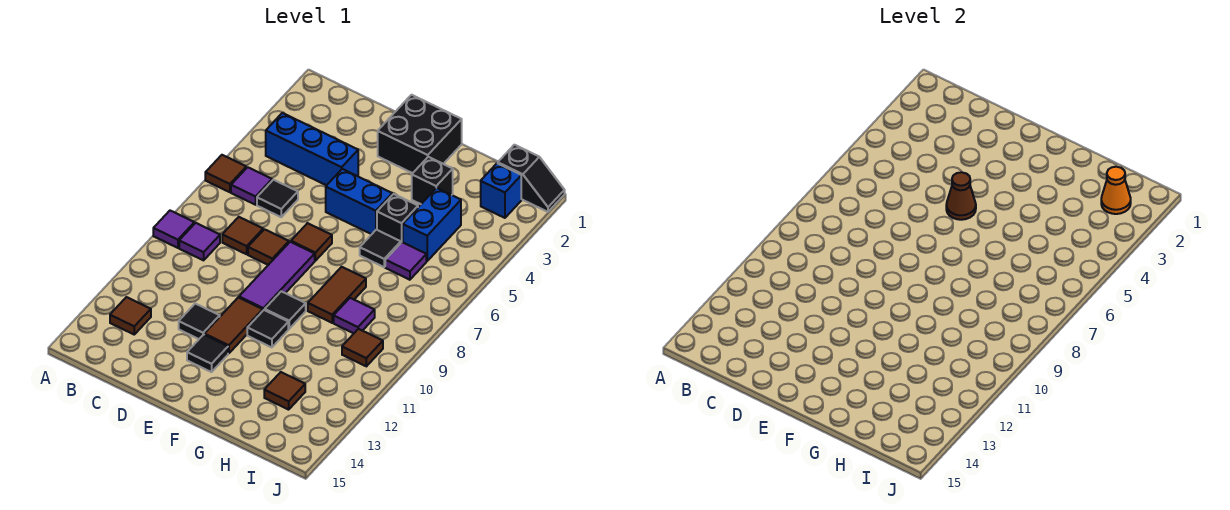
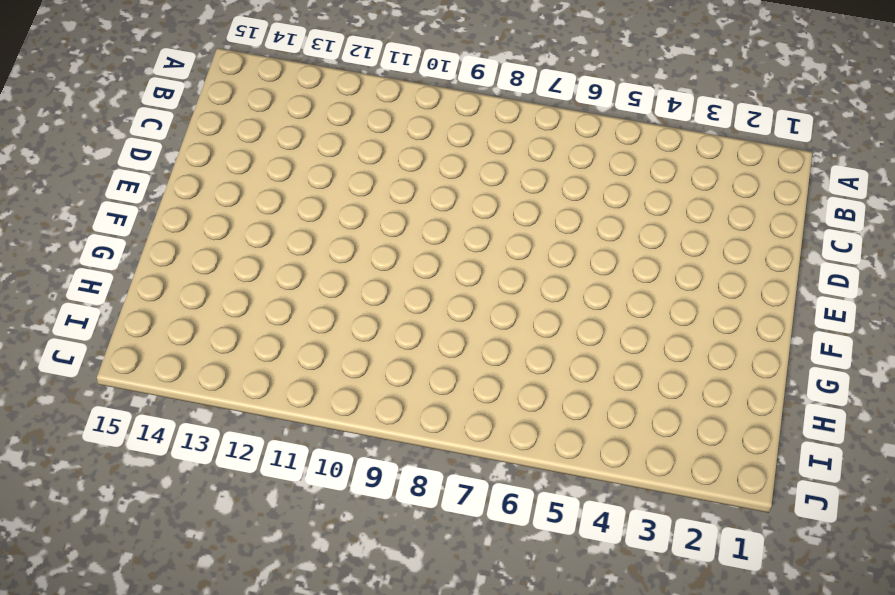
none -> brown 1x1 tile [205,155,246,192]
none -> purple 1x1 tile [153,211,194,248]
none -> blue 1x3 brick [266,113,358,185]
none -> purple 1x1 tile [231,167,272,205]

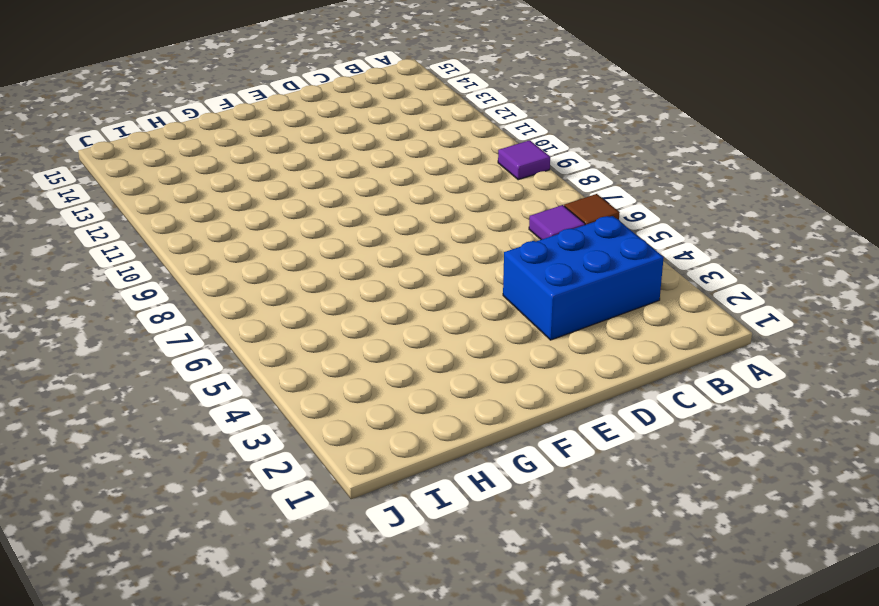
blue 2x3 brick [503,216,664,340] -> blue 1x3 brick [266,113,358,185]
none -> purple 1x1 tile [179,223,220,260]
none -> brown 1x1 tile [110,297,151,334]
none -> black 1x1 tile [257,180,298,217]
none -> brown 1x1 tile [222,217,263,254]

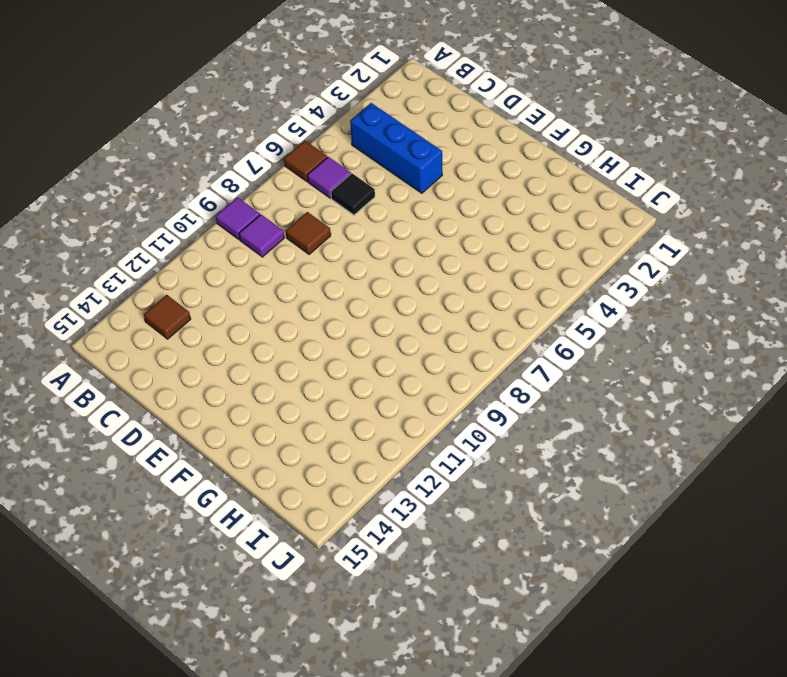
none -> brown 1x1 tile [248,229,289,265]
none -> black 1x1 tile [179,304,220,339]
none -> black 2x2 brick [378,95,462,173]
none -> blue 1x2 brick [326,169,392,234]

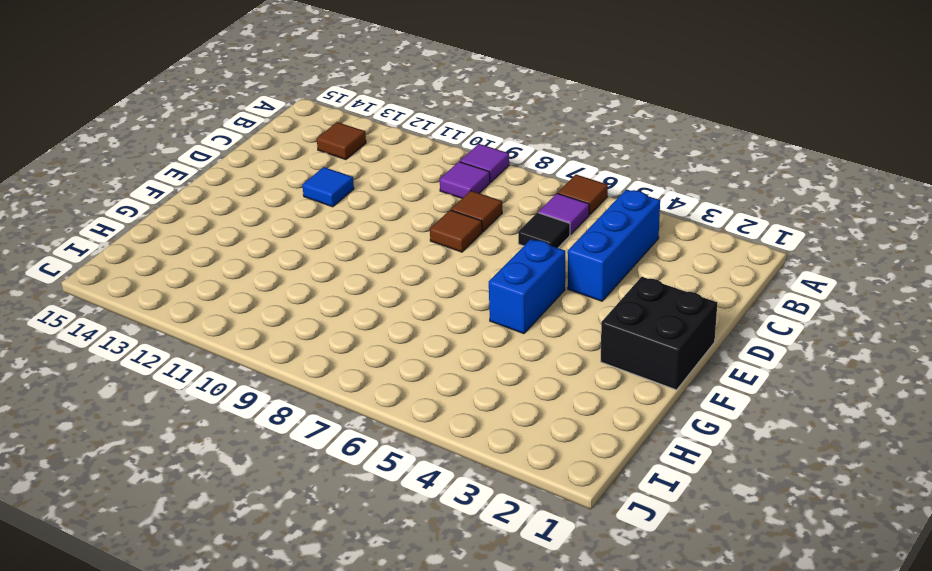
blue 1x1 tile [302,167,354,207] -> black 1x1 tile [179,304,220,339]
none -> brown 1x1 tile [291,223,332,261]
none -> purple 1x3 tile [239,242,315,310]
none -> brown 1x2 tile [204,297,263,354]
none -> black 1x1 tile [187,335,228,372]

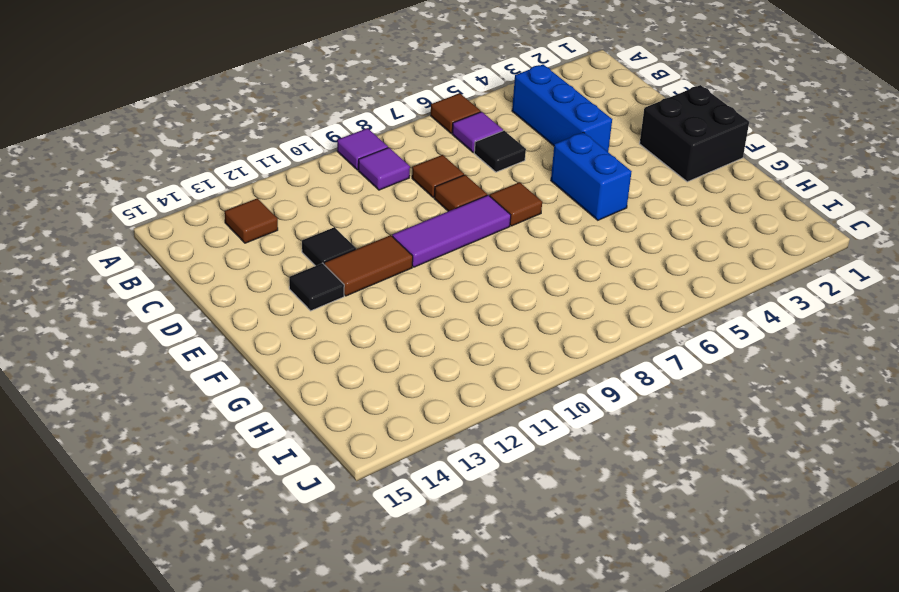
none -> black 1x1 tile [265,291,306,329]
none -> black 1x1 tile [247,310,288,347]
none -> black 1x1 brick [412,157,453,204]
none -> black 1x1 brick [377,194,418,243]

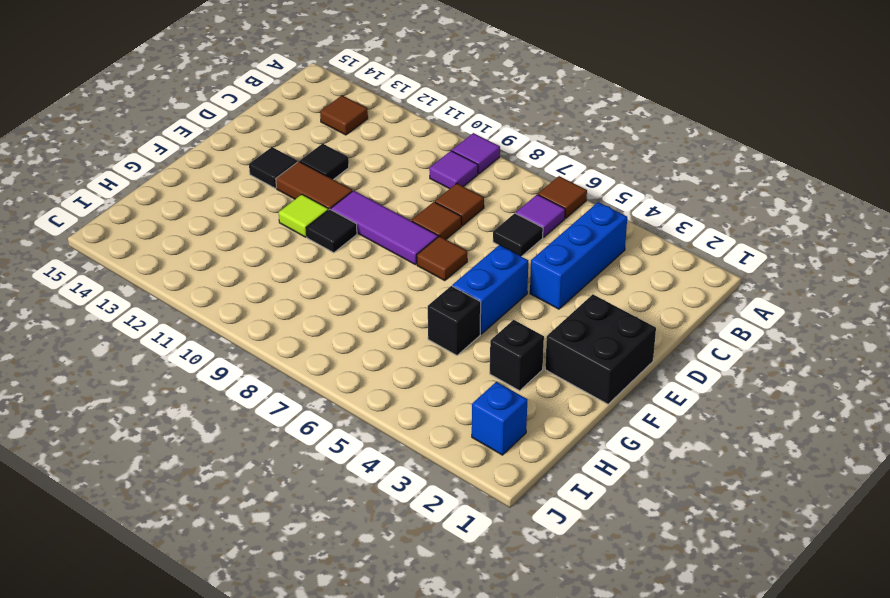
lime 1x1 tile [279,194,328,237] -> black 1x1 tile [247,310,288,347]
none -> black 1x1 tile [360,230,401,267]
none -> brown 1x2 tile [308,267,366,323]
none -> blue 1x2 brick [403,188,461,261]
none -> purple 1x1 tile [385,242,426,280]

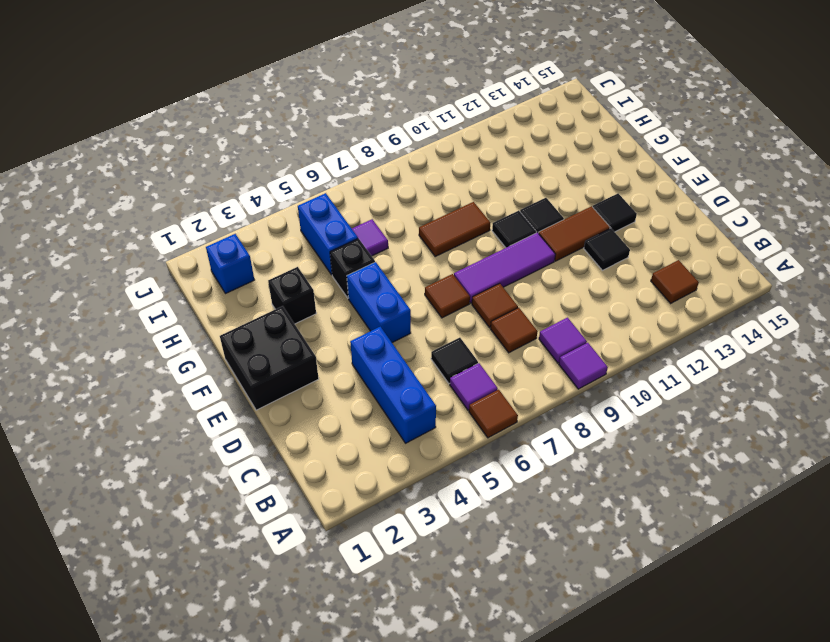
blue 1x2 brick [298,193,358,275] -> blue 1x2 brick turned to [403,188,461,261]
none -> black 1x1 tile [360,230,401,267]
none -> purple 1x1 tile [334,298,375,333]
none -> brown 1x1 tile [264,372,305,410]
none -> black 1x2 slope [498,145,565,212]

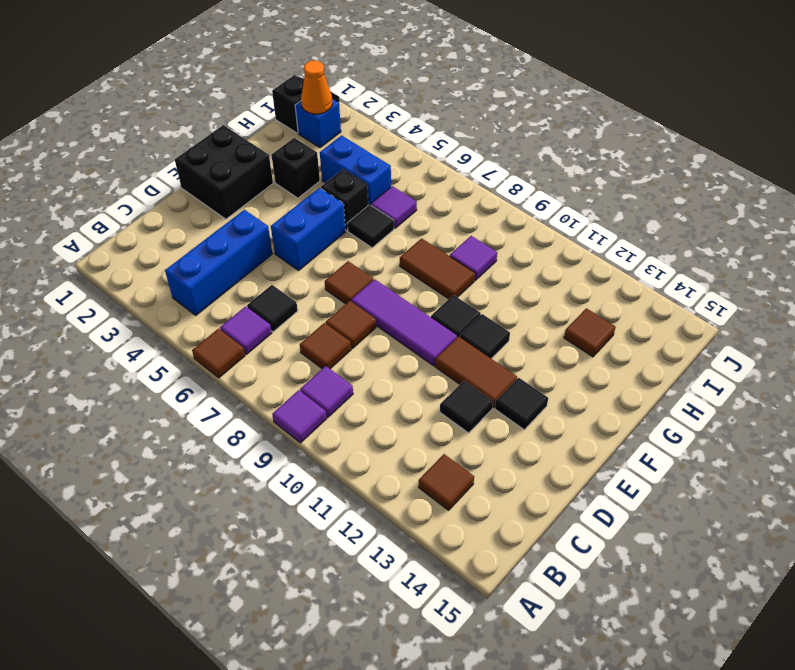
none -> brown 1x1 tile [342,329,383,366]
none -> brown 1x1 cone [946,172,976,220]

